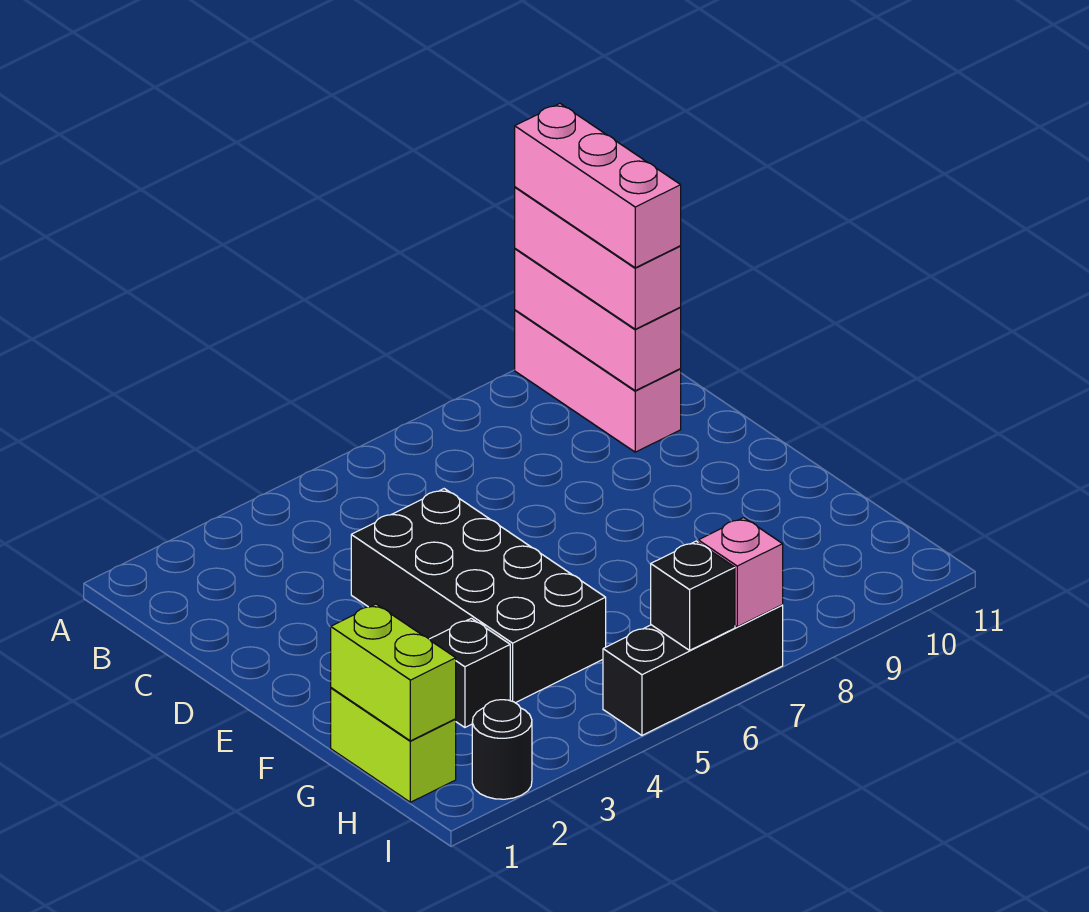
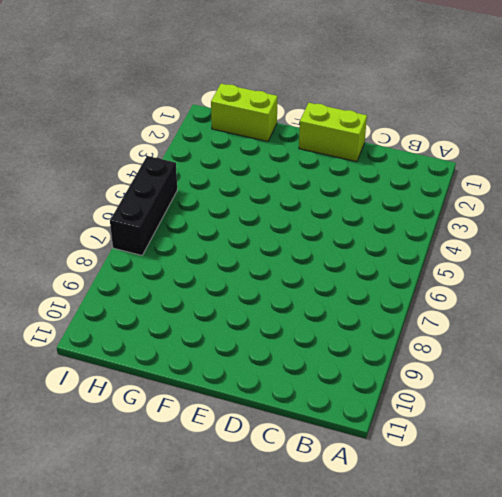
lime 1x2 brick [299,103,367,162] -> lime 1x2 brick moved to [331,604,456,741]
none -> pink 1x3 brick [515,310,681,452]
none -> black 2x4 brick [351,489,606,703]
none -> black 1x1 brick [430,618,510,727]

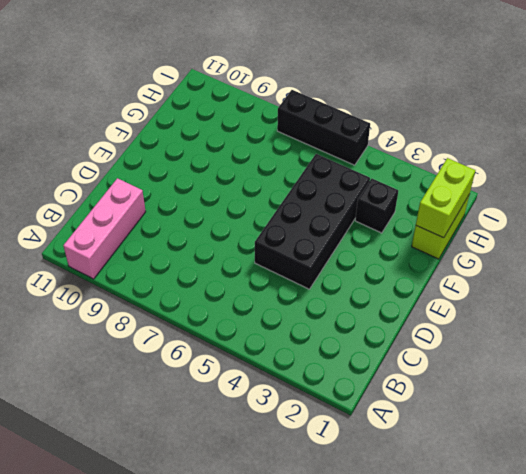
none -> black 1x1 round brick [472,700,532,799]
none -> pink 1x3 brick [515,249,681,391]
none -> black 1x1 brick [651,541,735,650]

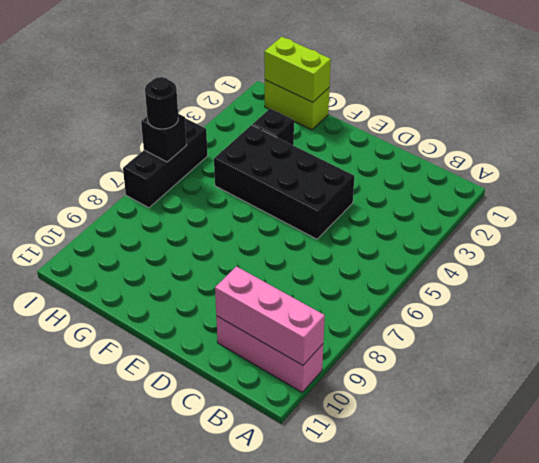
black 1x1 round brick [145,77,178,129] -> black 1x1 round brick moved to [472,700,532,799]
none -> pink 1x1 brick [698,518,783,627]
none -> pink 1x3 brick [515,187,681,329]
none -> pink 1x3 brick [515,104,681,268]

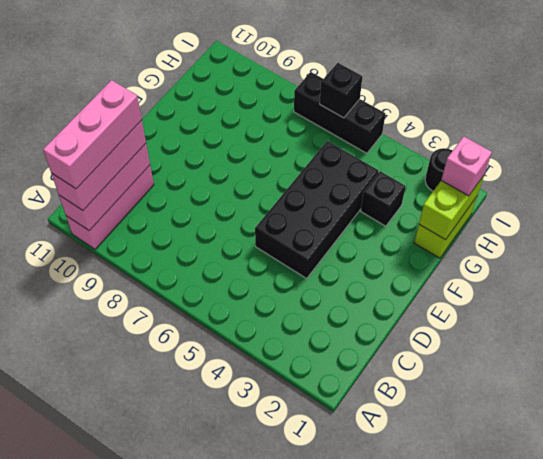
pink 1x1 brick [441,136,492,196] -> pink 1x1 brick moved to [698,518,783,627]

